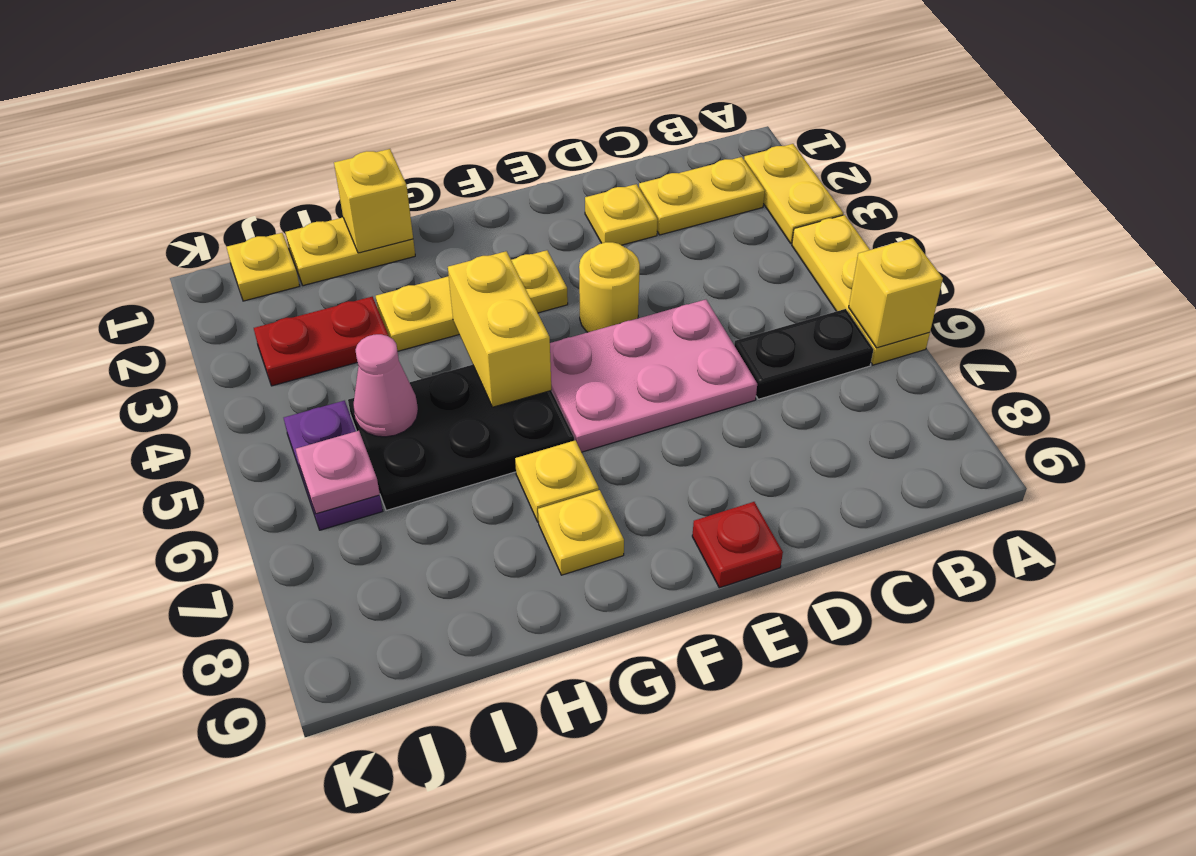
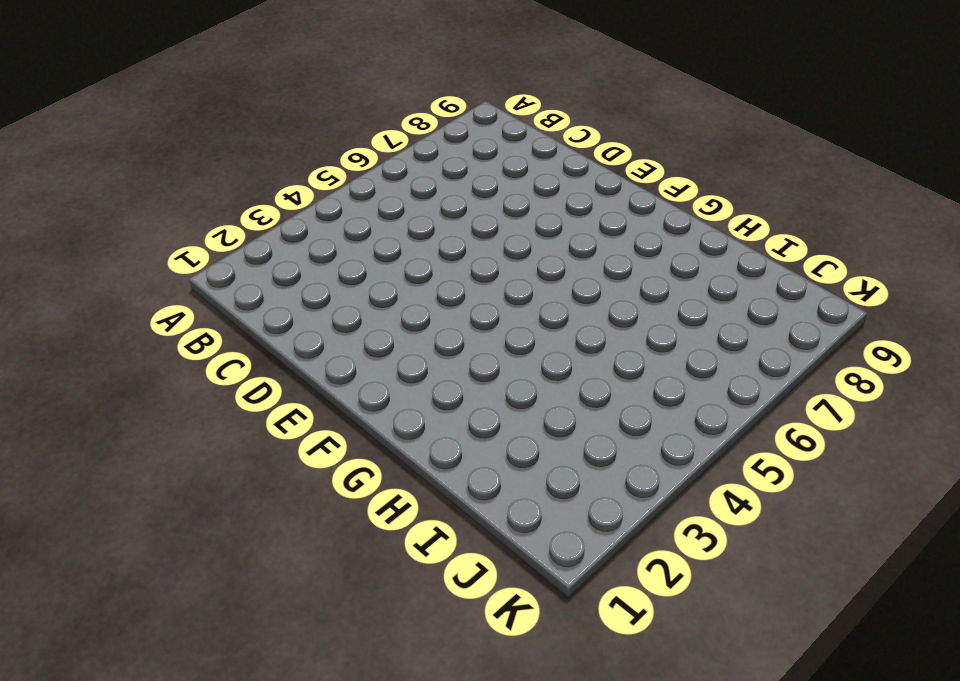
none -> yellow 1x2 plate [744,144,843,243]
none -> yellow 1x3 plate [792,215,930,365]
none -> yellow 1x2 plate [639,157,765,235]

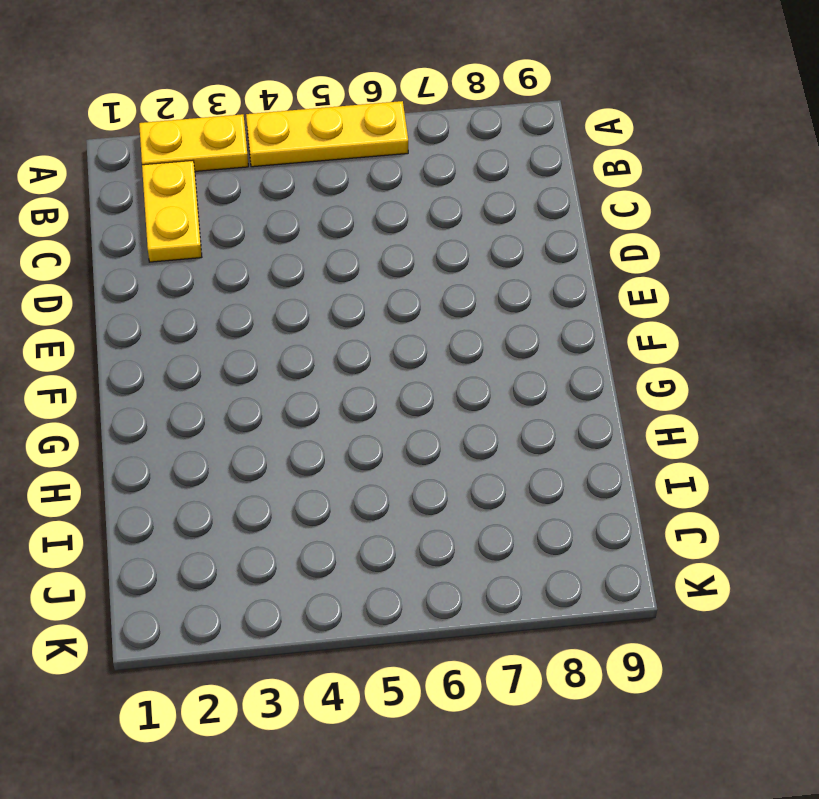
none -> black 1x2 plate [734,309,873,399]
none -> yellow 1x1 plate [585,184,658,245]
none -> pink 2x3 plate [550,300,757,452]

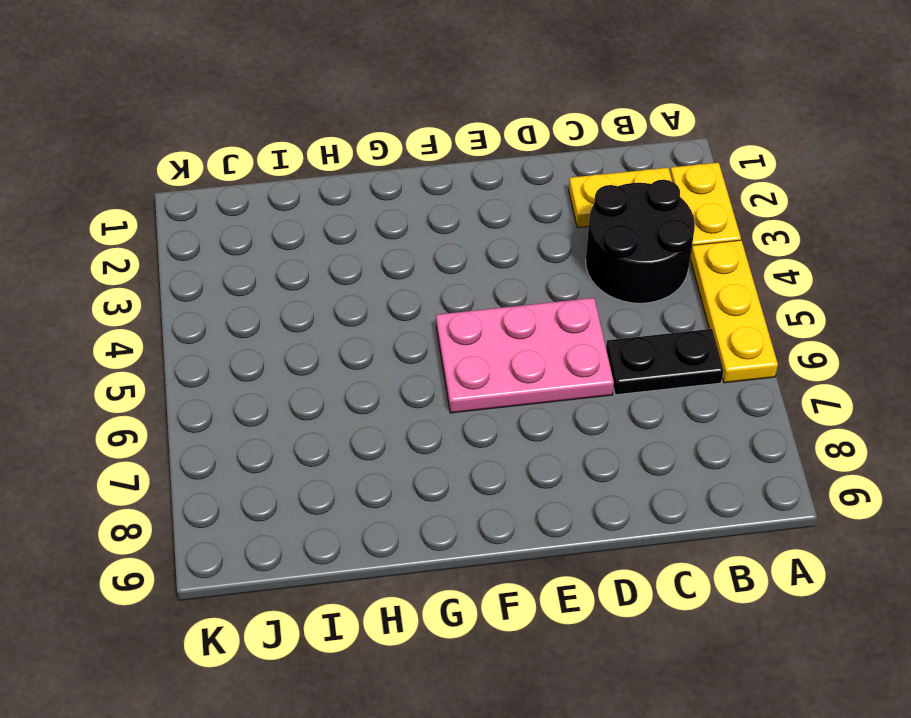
black 2x2 round brick [586,180,695,303] -> none
none -> yellow 1x1 plate [585,184,658,245]
none -> yellow 1x1 round brick [579,242,640,332]
none -> red 1x1 plate [692,502,783,588]

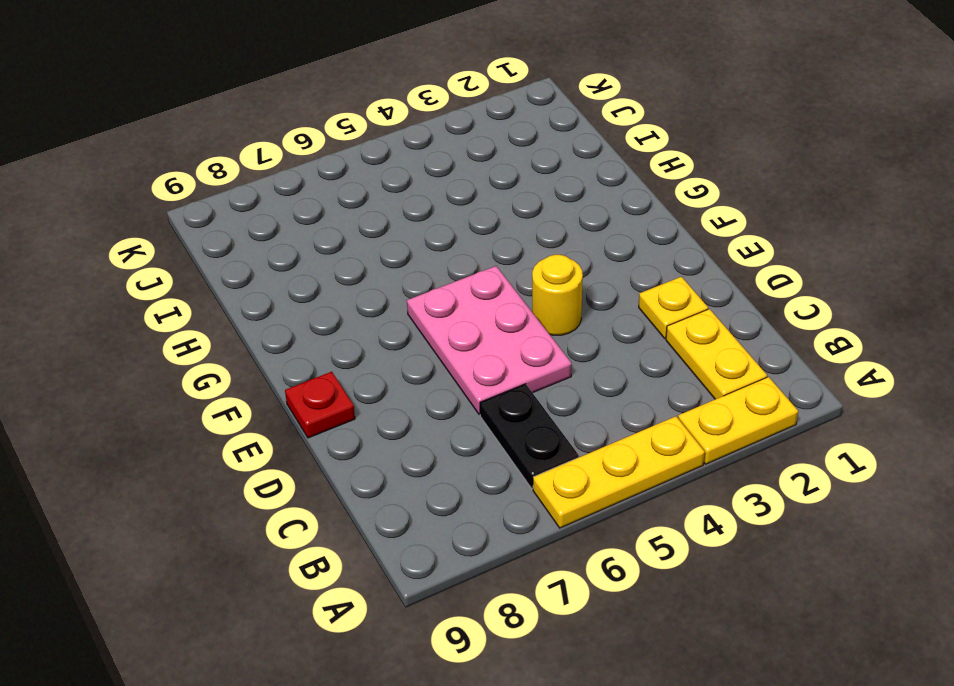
none -> yellow 1x3 plate [376,250,568,351]
none -> black 2x3 plate [348,365,574,511]
none -> yellow 1x1 plate [515,440,599,522]

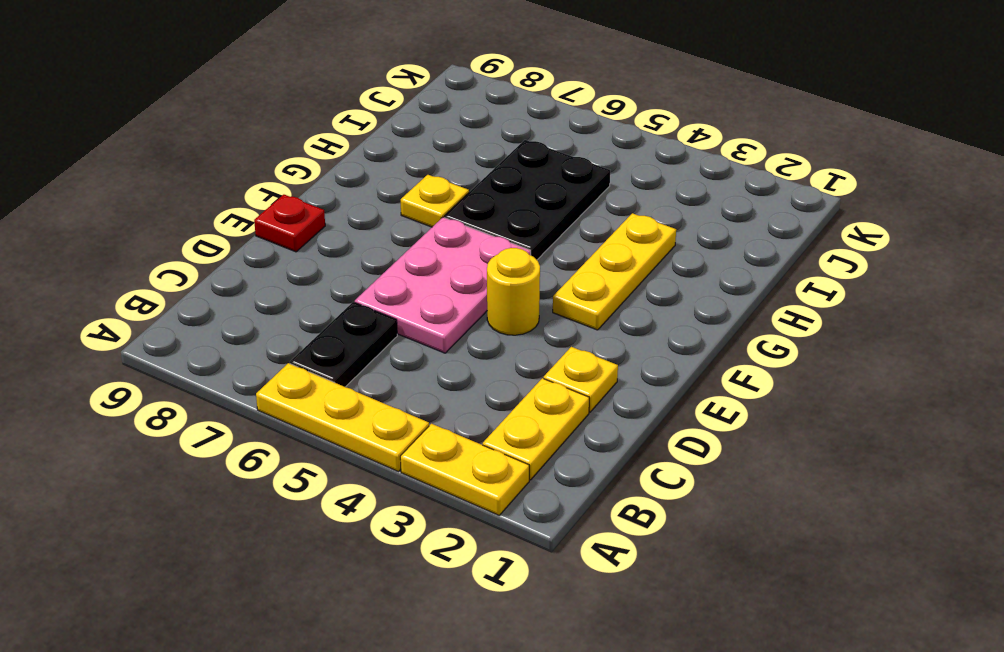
none -> yellow 1x1 plate [538,490,624,575]
none -> yellow 1x2 plate [285,217,415,286]
none -> red 1x2 plate [254,297,389,386]

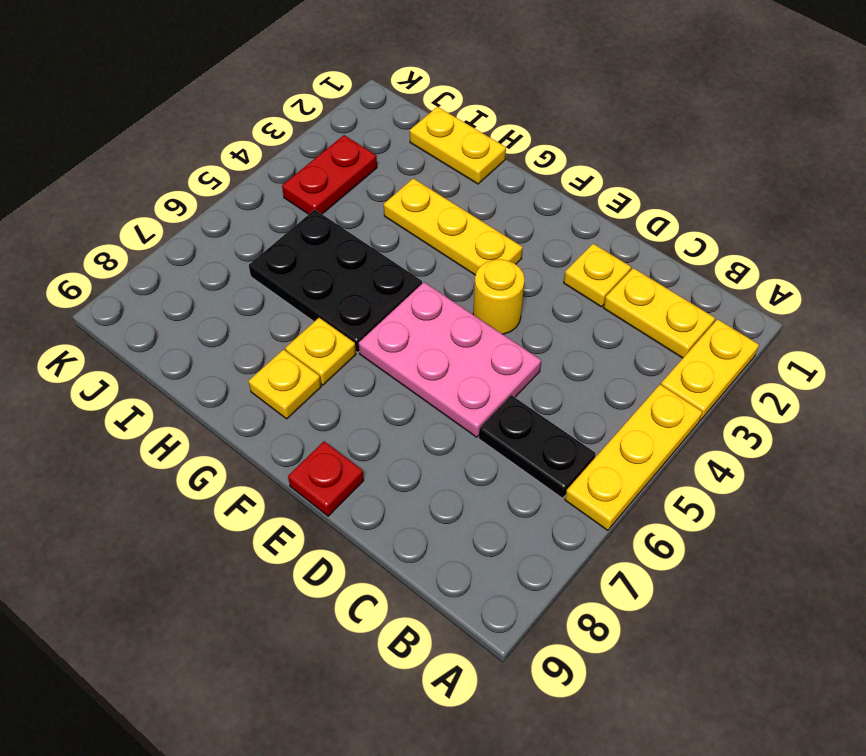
red 1x2 plate [282,135,377,214] -> red 1x2 plate turned to [254,297,389,386]
none -> yellow 1x1 plate [227,233,300,301]
none -> purple 1x2 plate [284,401,383,530]
none -> yellow 1x1 brick [849,238,943,348]

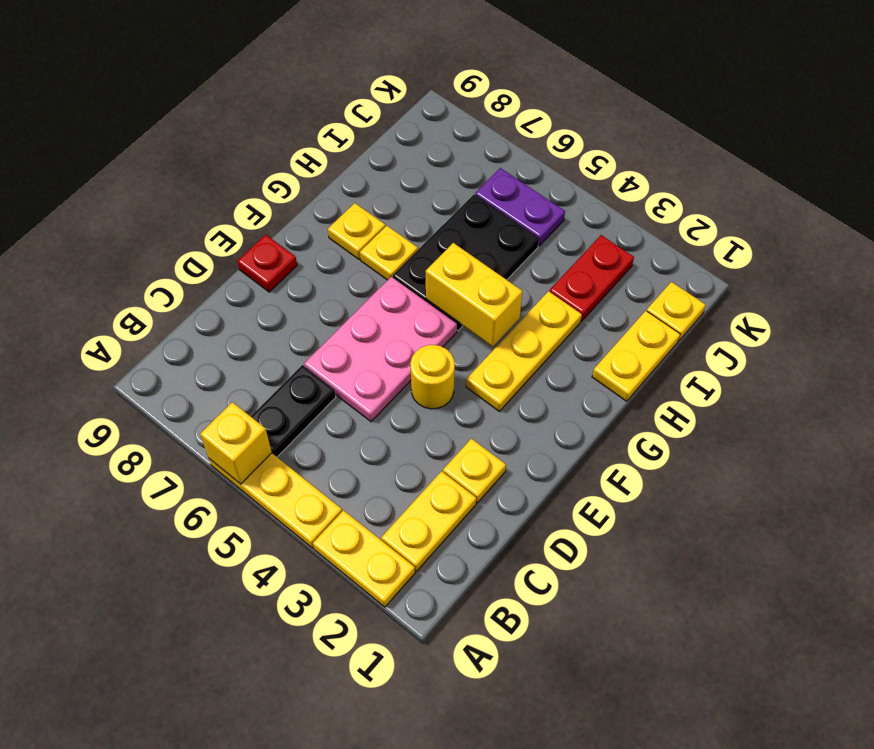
none -> yellow 1x1 brick [334,149,413,253]
none -> pink 1x1 cone [353,334,418,437]
none -> pink 1x1 plate [296,431,380,514]

